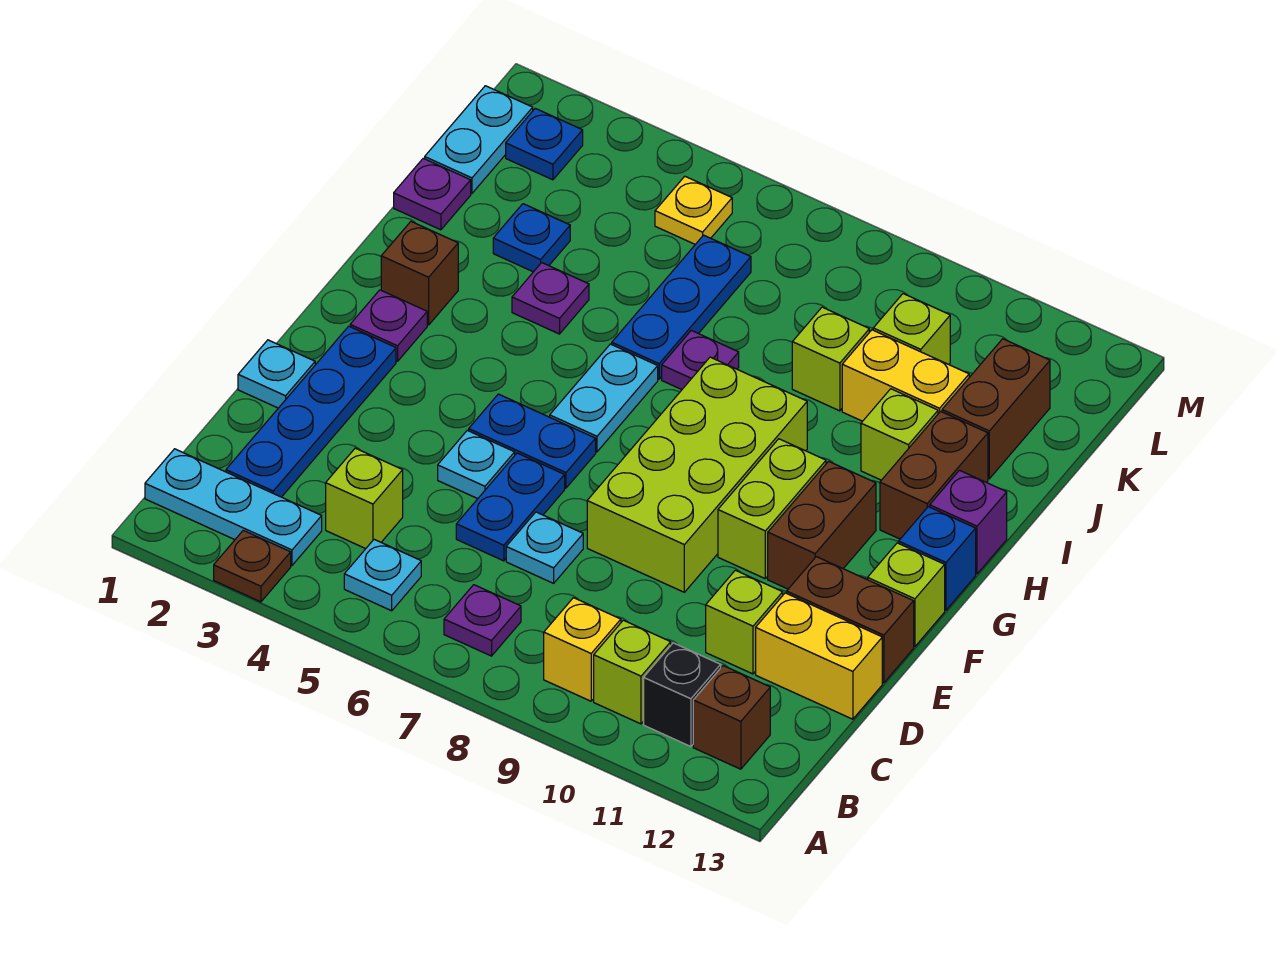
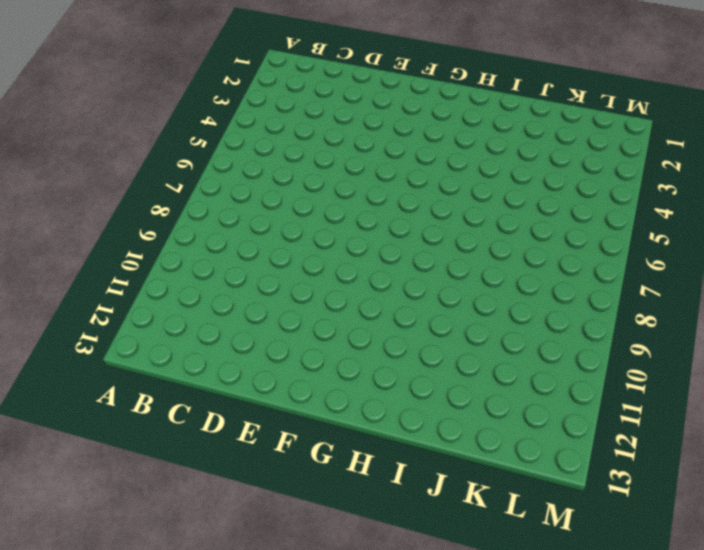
none -> brown 1x1 plate [214,530,291,602]
none -> cyan 1x3 plate [145,449,322,565]
none -> cyan 1x1 plate [344,539,421,611]
none -> purple 1x1 plate [444,585,521,656]

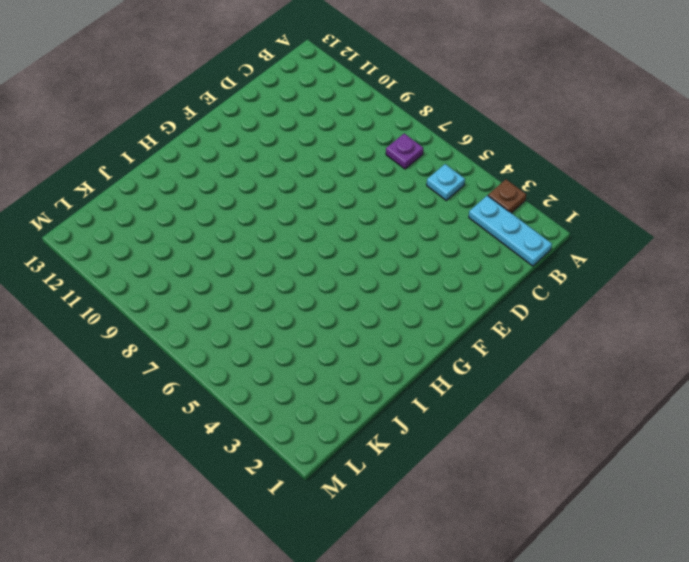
none -> yellow 1x1 brick [544,598,621,701]
none -> lime 1x1 brick [594,620,671,724]
none -> black 1x1 brick [644,643,721,747]
none -> brown 1x1 brick [693,666,770,769]

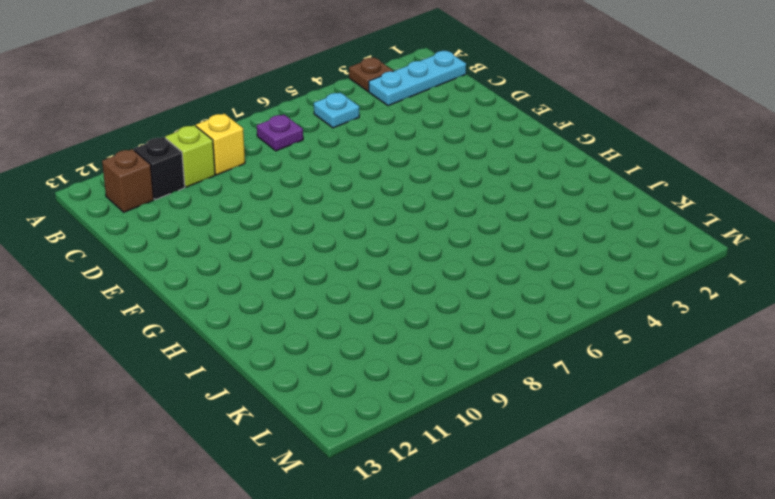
none -> blue 1x4 plate [226,326,396,497]
none -> lime 1x1 brick [326,448,403,549]
none -> blue 1x2 plate [456,453,565,561]
none -> cyan 1x1 plate [506,512,583,583]

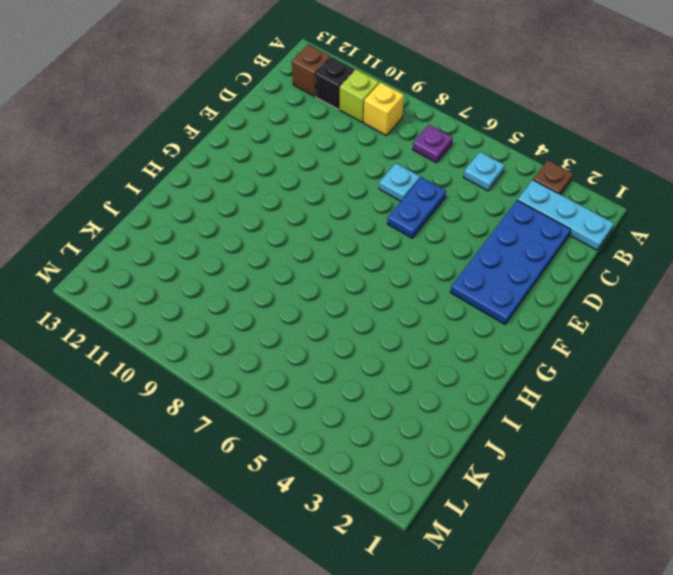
blue 2x4 plate [450,200,571,324] -> blue 1x4 plate [226,326,396,497]
none -> lime 1x1 brick [326,448,403,549]
none -> lime 1x1 brick [706,570,783,674]
none -> yellow 1x2 brick [756,593,882,719]
none -> cyan 1x1 plate [238,340,315,408]

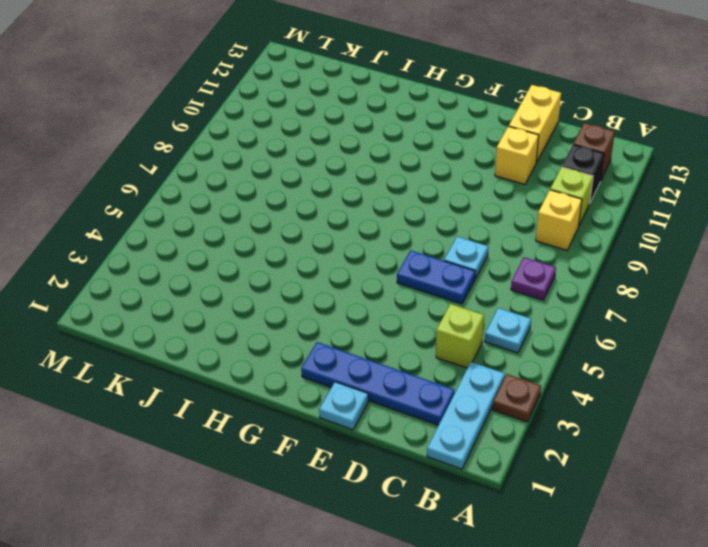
yellow 1x1 brick [495,126,539,185] -> lime 1x1 brick [706,570,783,674]
none -> cyan 1x1 plate [438,430,515,499]
none -> lime 2x4 brick [587,357,807,592]
none -> brown 1x2 brick [787,557,914,683]
none -> blue 1x2 plate [469,394,596,488]

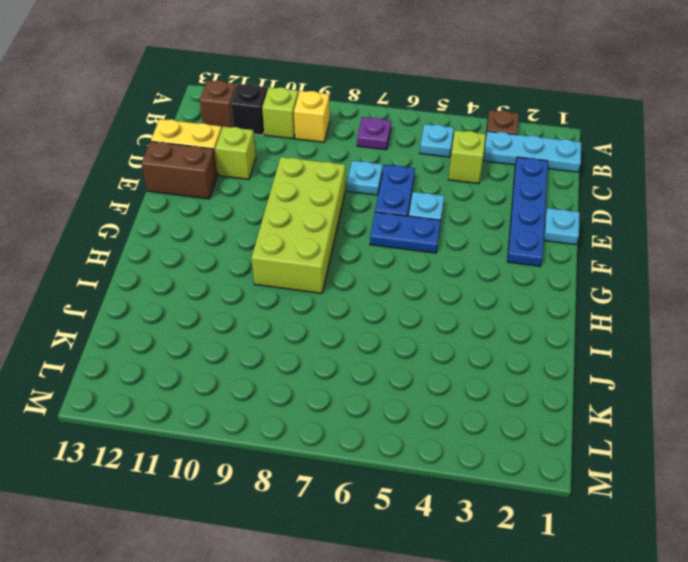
none -> lime 1x2 brick [718,439,826,578]
none -> brown 1x2 brick [768,461,876,589]
none -> lime 1x1 brick [868,543,945,647]
none -> purple 1x1 plate [350,290,427,361]

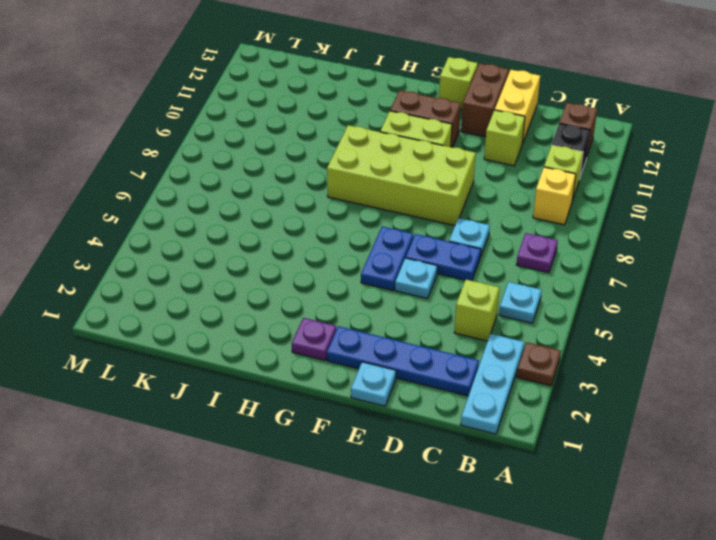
none -> cyan 1x2 plate [550,344,658,452]
none -> blue 1x1 brick [899,507,976,610]
none -> brown 1x1 brick [381,222,458,325]
none -> brown 1x2 brick [880,411,988,539]

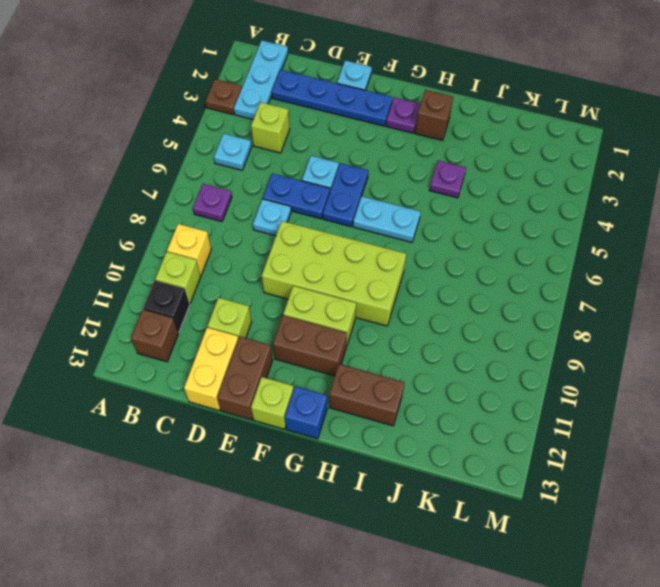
none -> purple 1x1 brick [930,470,1007,574]
none -> blue 1x3 plate [612,235,751,379]
none -> purple 1x1 plate [662,330,739,390]
none -> lime 1x1 brick [861,389,938,480]

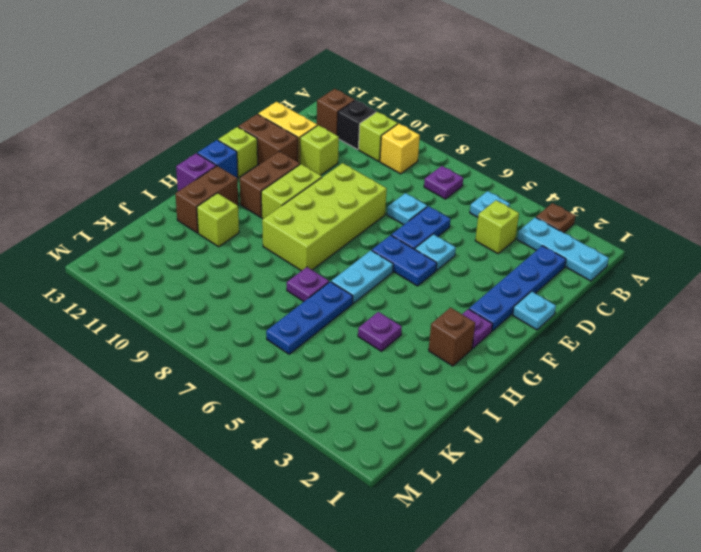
none -> purple 1x1 plate [394,158,471,230]
none -> blue 1x1 plate [493,204,570,272]
none -> lime 1x1 brick [792,307,869,411]
none -> yellow 1x2 brick [842,330,969,421]

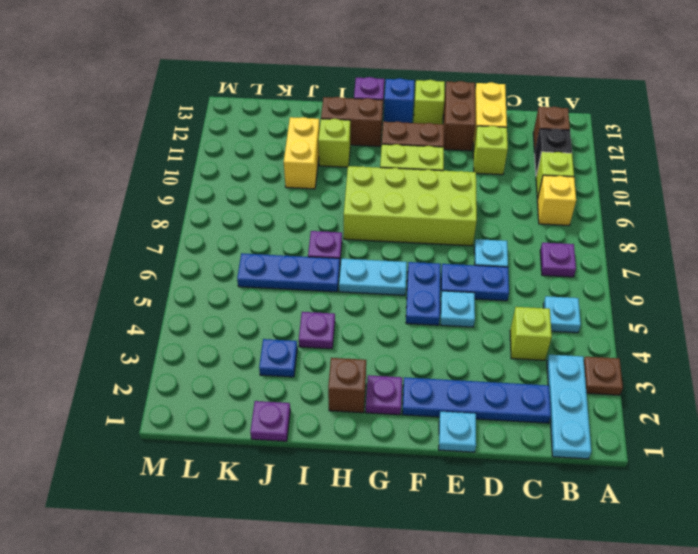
none -> lime 1x1 brick [792,307,869,411]
none -> brown 1x2 brick [942,339,1050,479]
none -> cyan 1x2 plate [425,86,533,193]
none -> lime 1x1 brick [873,294,950,364]

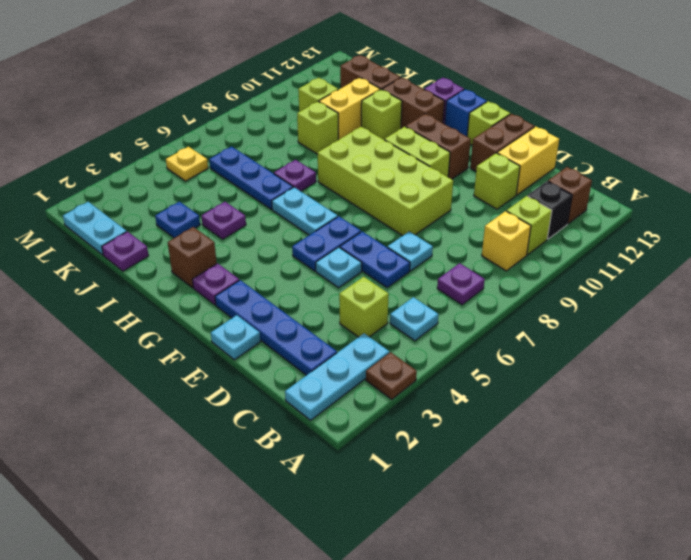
none -> blue 1x1 plate [506,108,583,180]

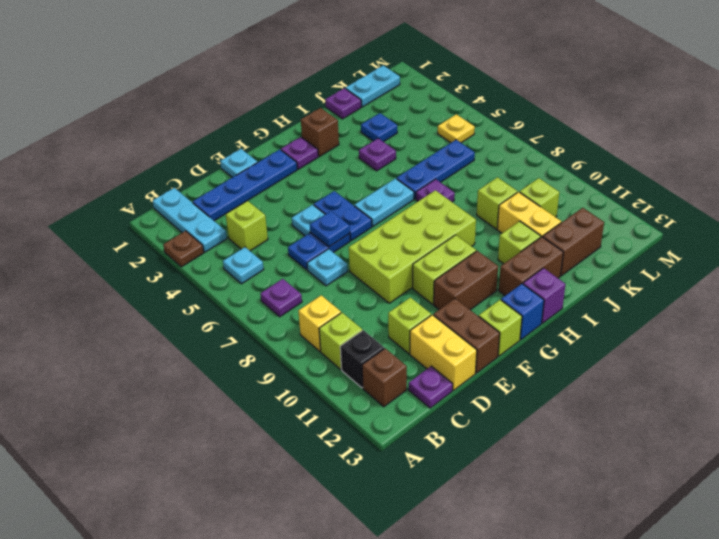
purple 1x1 plate [409,366,453,408] -> none
blue 1x1 plate [310,211,350,247] -> blue 1x1 plate moved to [506,108,583,180]

